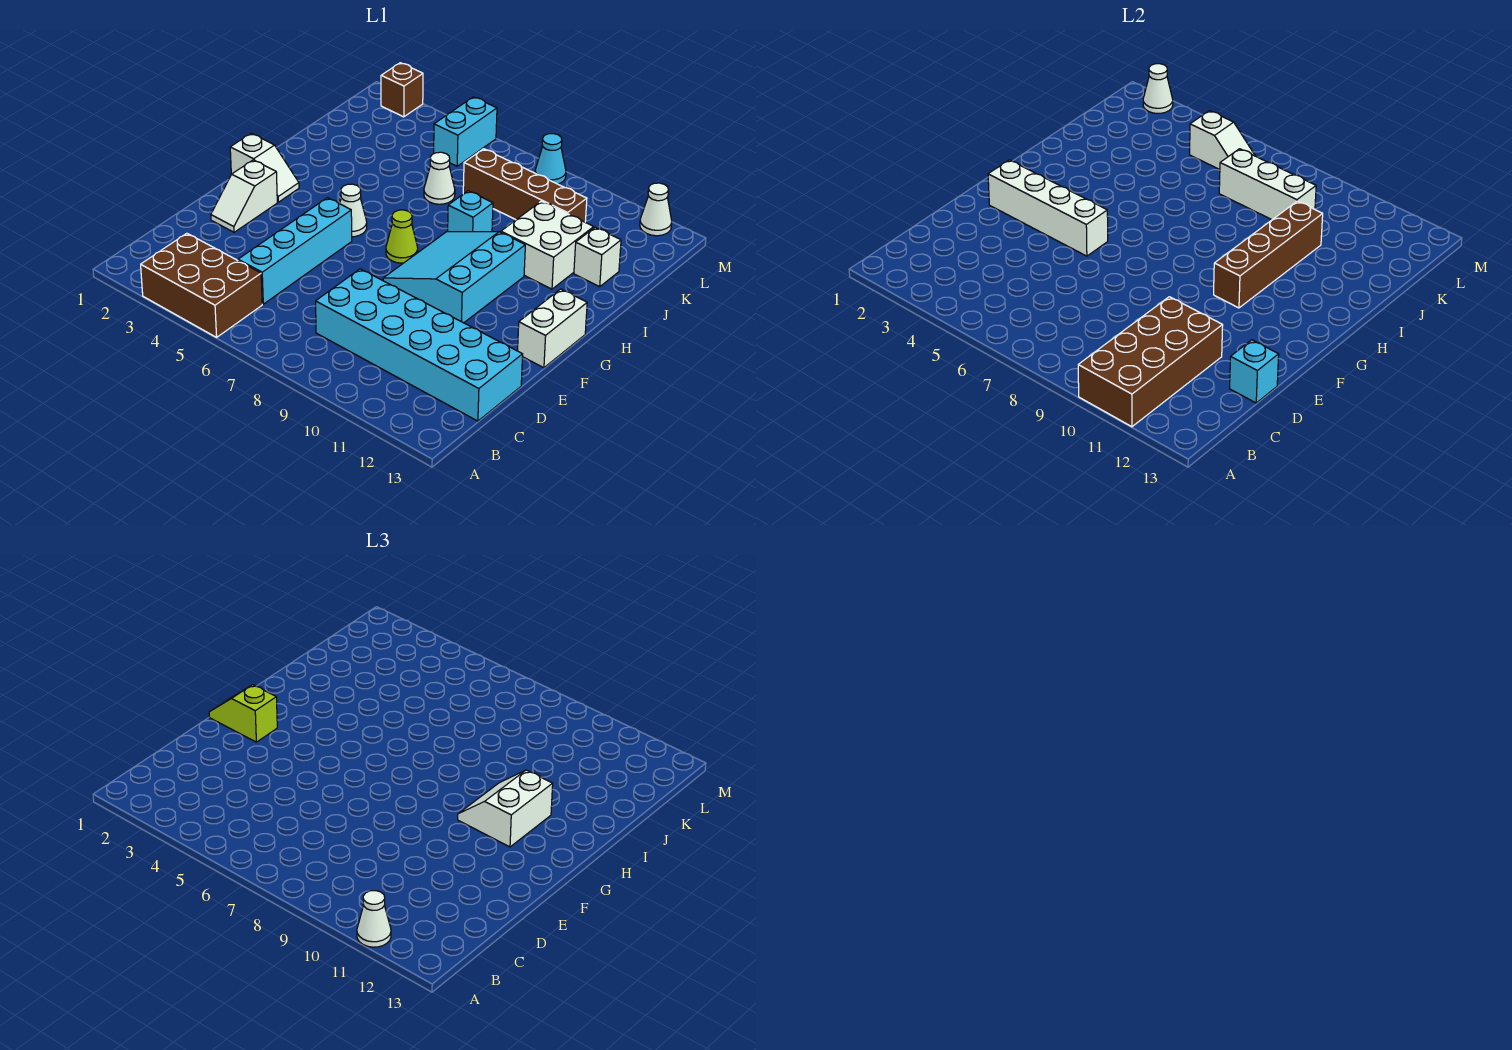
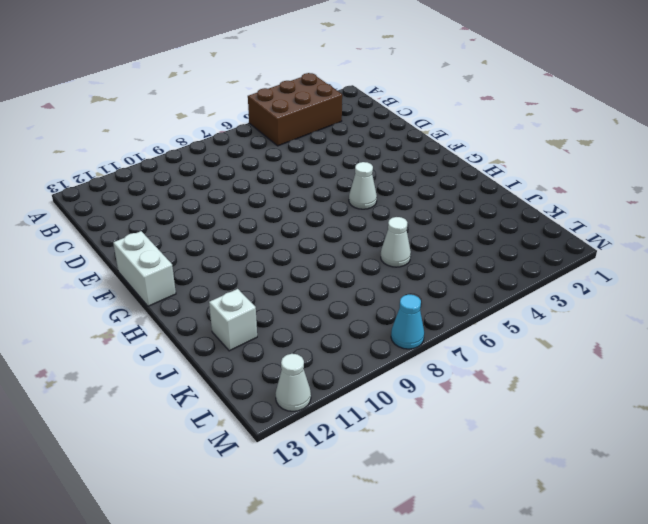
none -> cyan 1x4 brick [238,198,352,304]
none -> cyan 2x6 brick [316,269,523,421]
none -> white 1x2 slope [211,160,277,232]

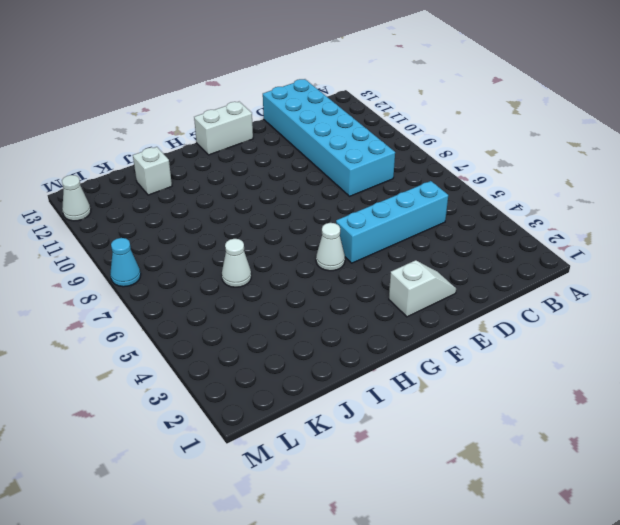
none -> brown 2x3 brick [141,233,262,337]
none -> cyan 3x3 slope [383,232,525,323]
none -> white 1x2 slope [230,133,299,202]

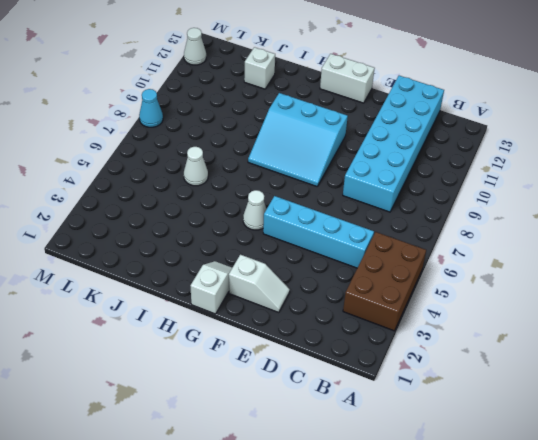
none -> lime 1x1 cone [386,210,418,263]
none -> cyan 1x1 brick [448,191,493,232]
none -> white 2x2 brick [501,201,594,289]

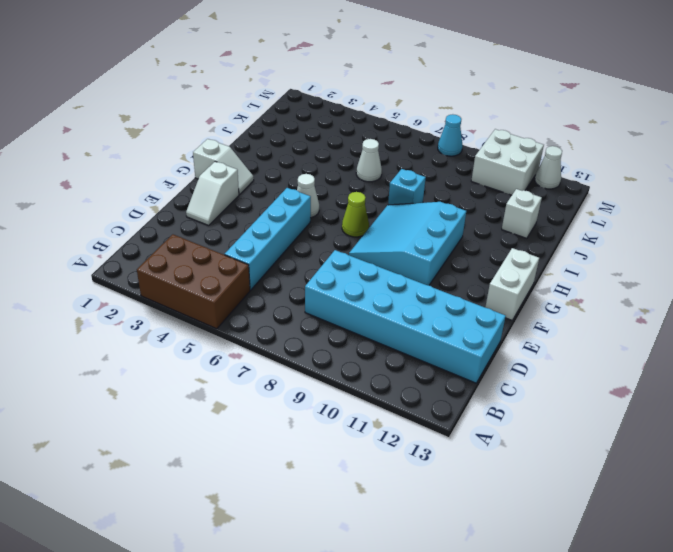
white 2x2 brick [471,129,544,195] -> white 2x2 brick moved to [501,201,594,289]
none -> brown 1x4 brick [463,149,587,222]
none -> cyan 1x2 brick [434,97,497,166]
none -> brown 1x1 brick [381,63,423,117]

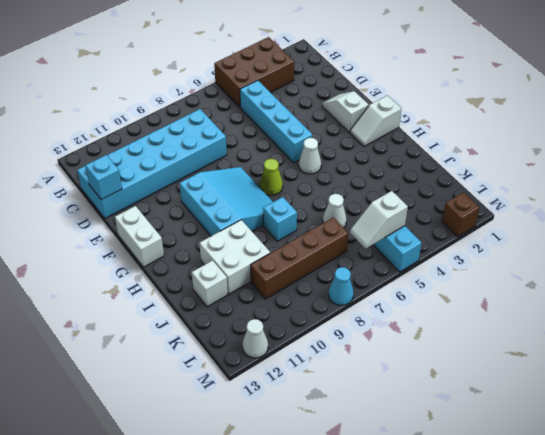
none -> brown 2x4 brick [1078,297,1223,427]
none -> white 1x4 brick [988,160,1108,256]
none -> brown 1x4 brick [1214,201,1323,308]

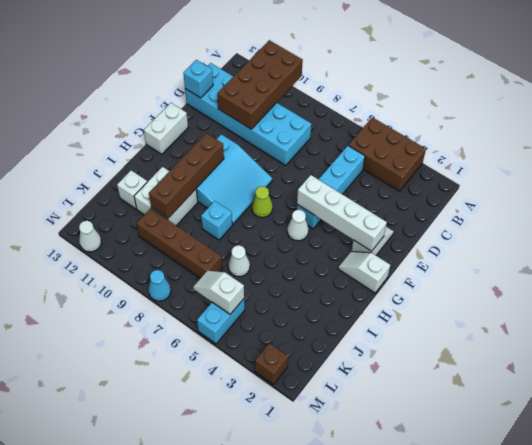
none -> white 1x3 brick [1219,149,1316,220]
none -> white 1x1 cone [1143,64,1173,113]
none -> white 1x1 cone [357,891,391,947]

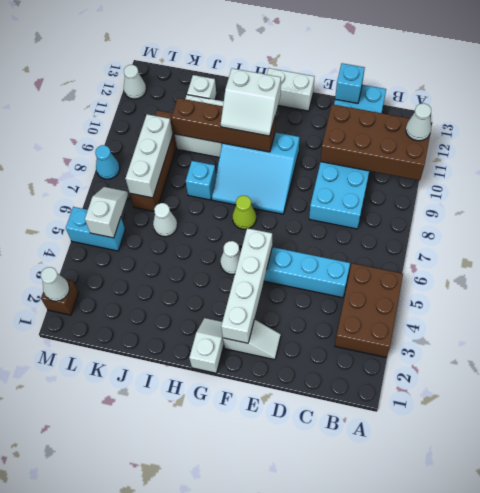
none -> lime 1x2 slope [209,685,277,742]

